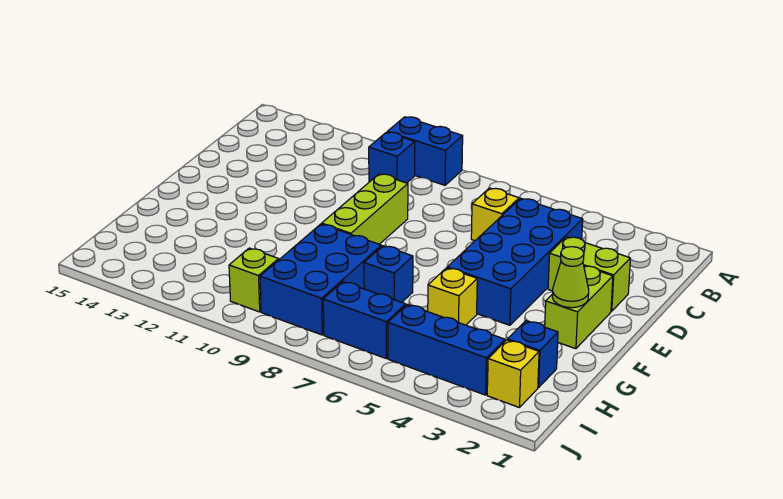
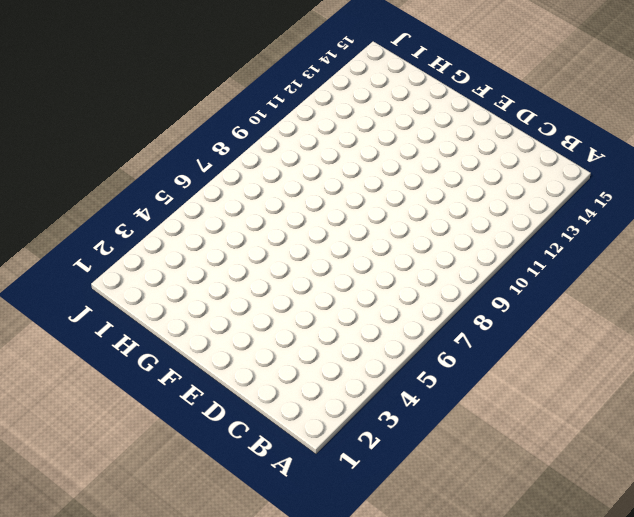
none -> blue 1x2 brick [387,117,463,185]
none -> blue 1x1 brick [369,132,415,183]
none -> blue 2x4 brick [447,198,583,325]

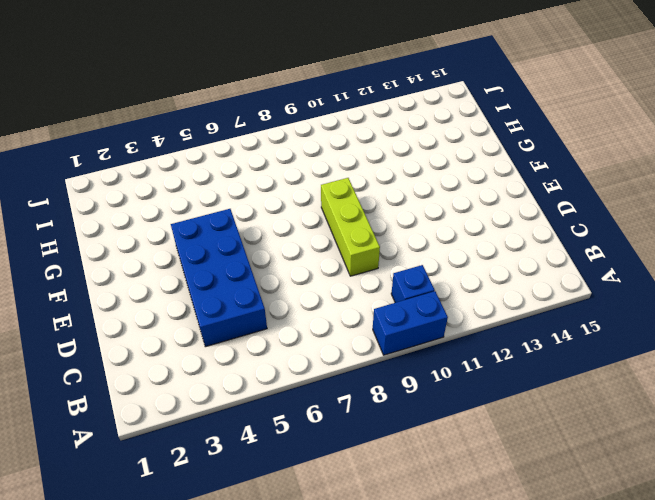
none -> yellow 1x1 brick [471,188,519,241]
none -> lime 1x2 brick [548,237,630,311]
none -> lime 1x2 brick [545,266,613,349]

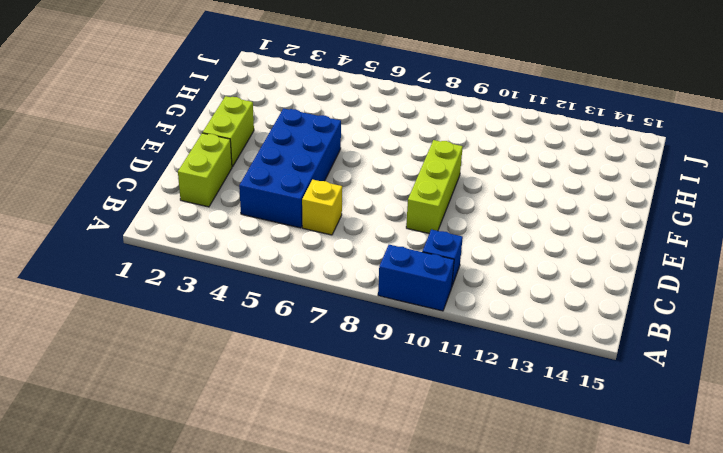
lime 1x2 brick [178,133,232,207] -> lime 1x2 brick turned to [548,237,630,311]
none -> yellow 1x1 brick [428,268,477,325]
none -> blue 1x1 brick [364,246,413,302]
none -> blue 2x3 brick [260,224,381,335]

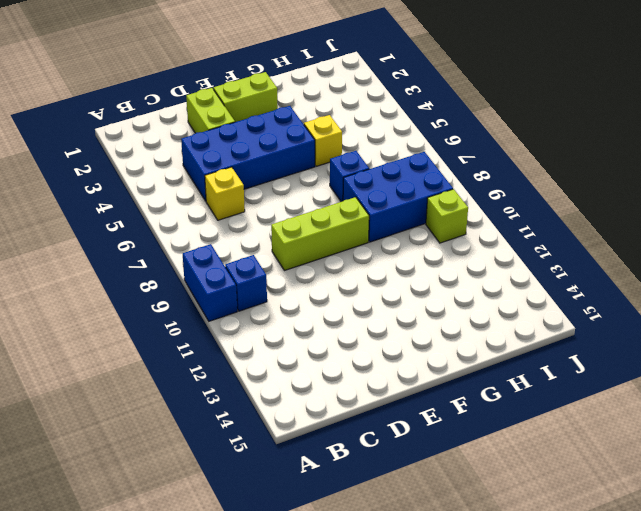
none -> blue 1x1 brick [508,321,558,388]
none -> yellow 1x1 brick [487,340,539,408]
none -> blue 1x3 brick [388,304,505,395]

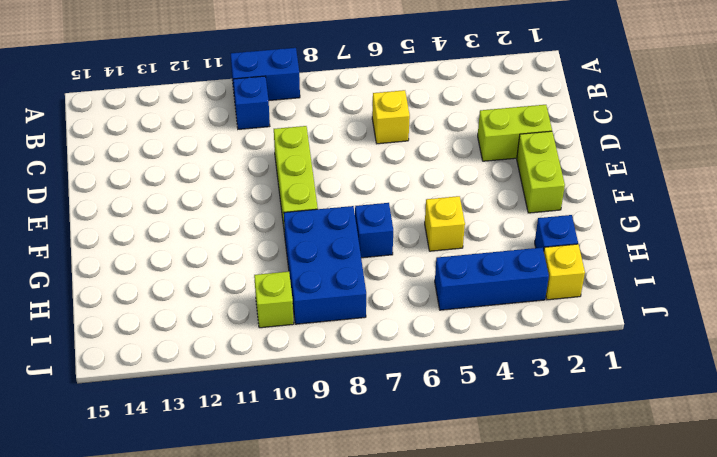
none -> blue 2x4 brick [447,198,583,325]
none -> blue 1x2 brick [323,282,406,359]
none -> lime 1x1 cone [552,247,589,308]

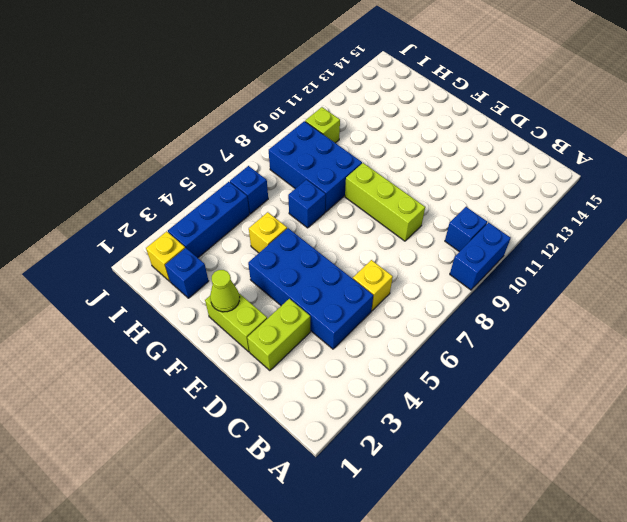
blue 1x1 brick [230,166,268,214] -> blue 1x2 brick [323,282,406,359]

